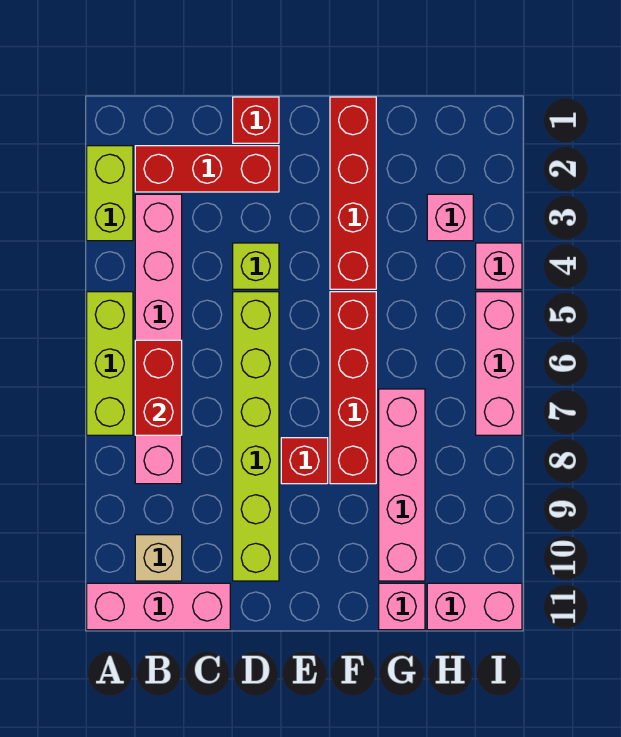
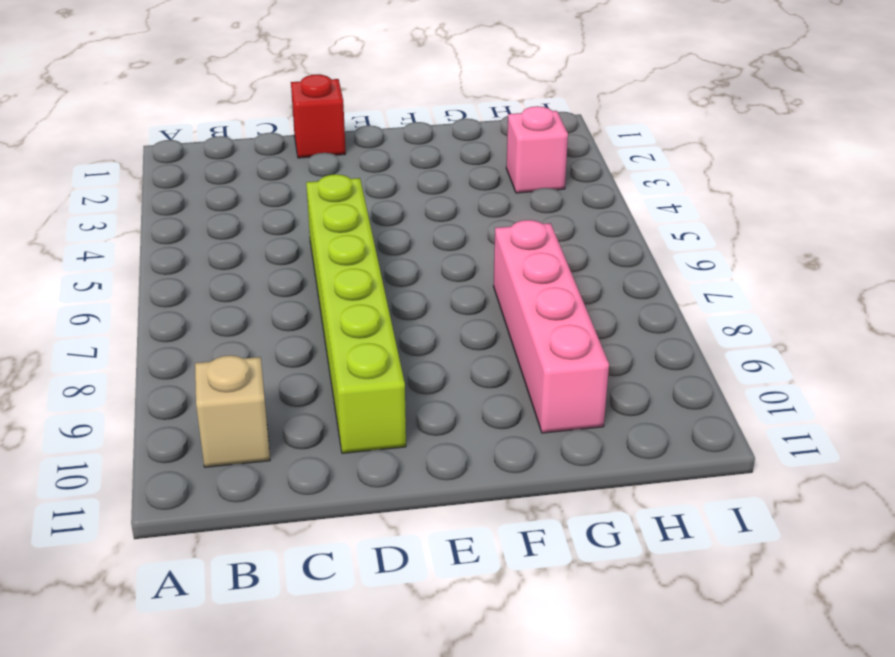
none -> lime 1x2 brick [87,146,133,241]
none -> lime 1x3 brick [87,292,133,435]
none -> pink 1x3 brick [87,583,230,630]

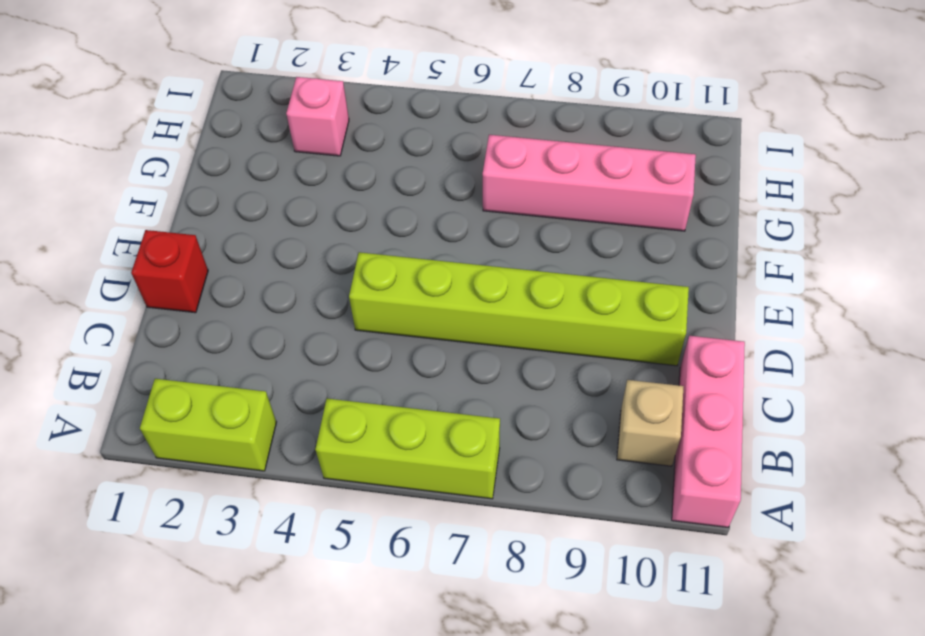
none -> red 1x3 brick [135,146,279,192]
none -> pink 1x6 brick [135,194,182,484]
none -> lime 1x1 brick [233,243,279,289]

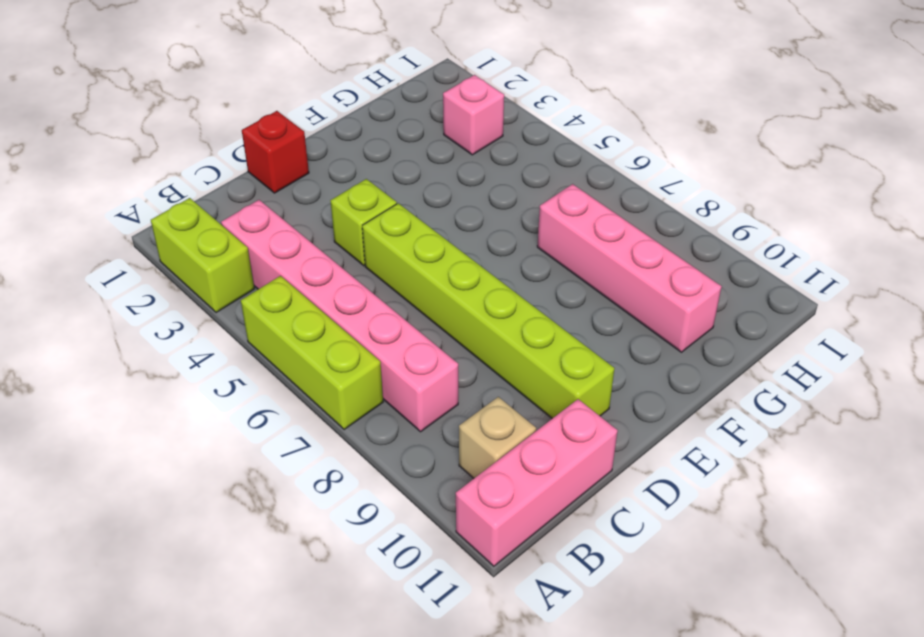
none -> red 1x3 brick [135,146,279,192]
none -> red 1x1 brick [281,438,328,484]
none -> red 1x4 brick [330,97,376,289]

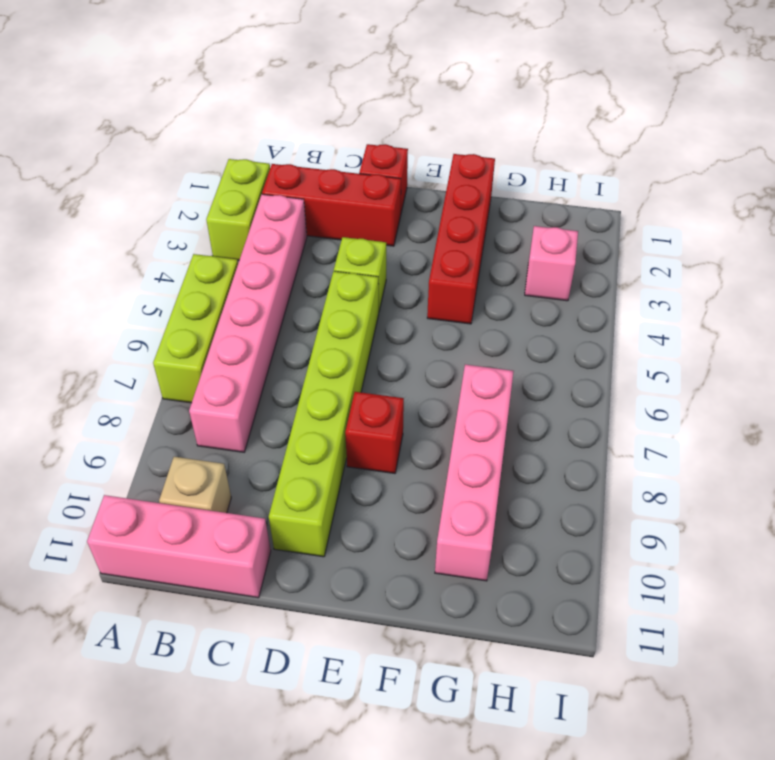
none -> red 1x4 brick [330,292,376,484]
none -> pink 1x1 brick [379,583,425,630]
none -> pink 1x2 brick [427,583,522,630]

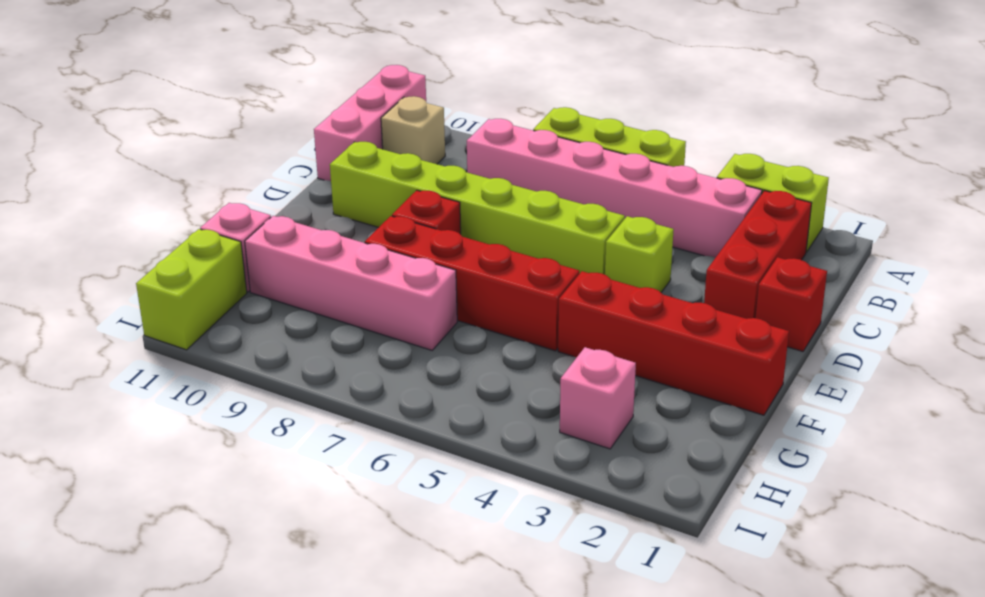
lime 1x2 brick [136,229,247,350] -> pink 1x2 brick [427,583,522,630]
none -> pink 1x1 brick [476,243,522,289]
none -> pink 1x3 brick [476,292,522,435]
none -> red 1x2 brick [135,340,182,435]

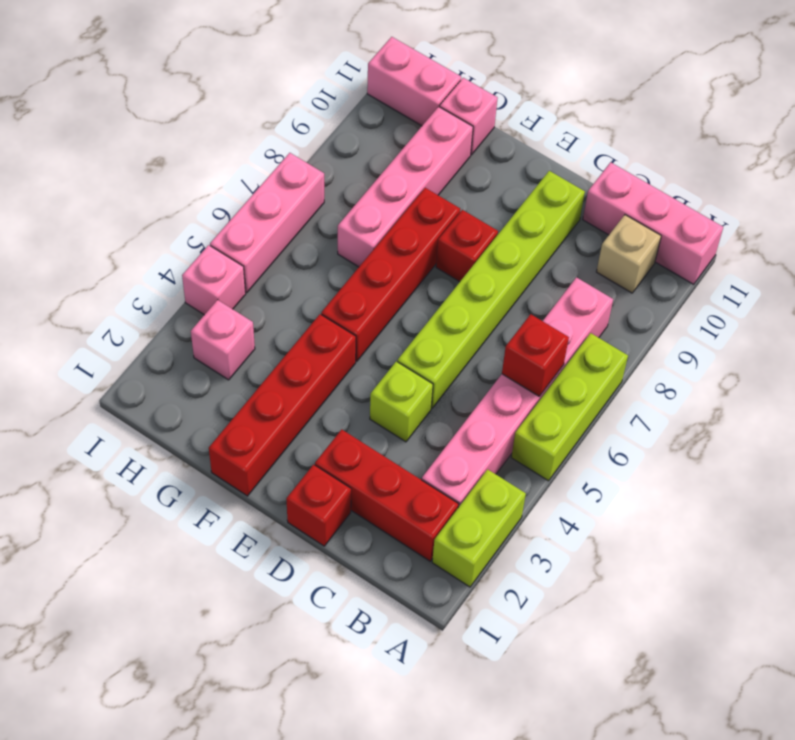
red 1x1 brick [502,314,569,396] -> red 1x2 brick [135,340,182,435]

